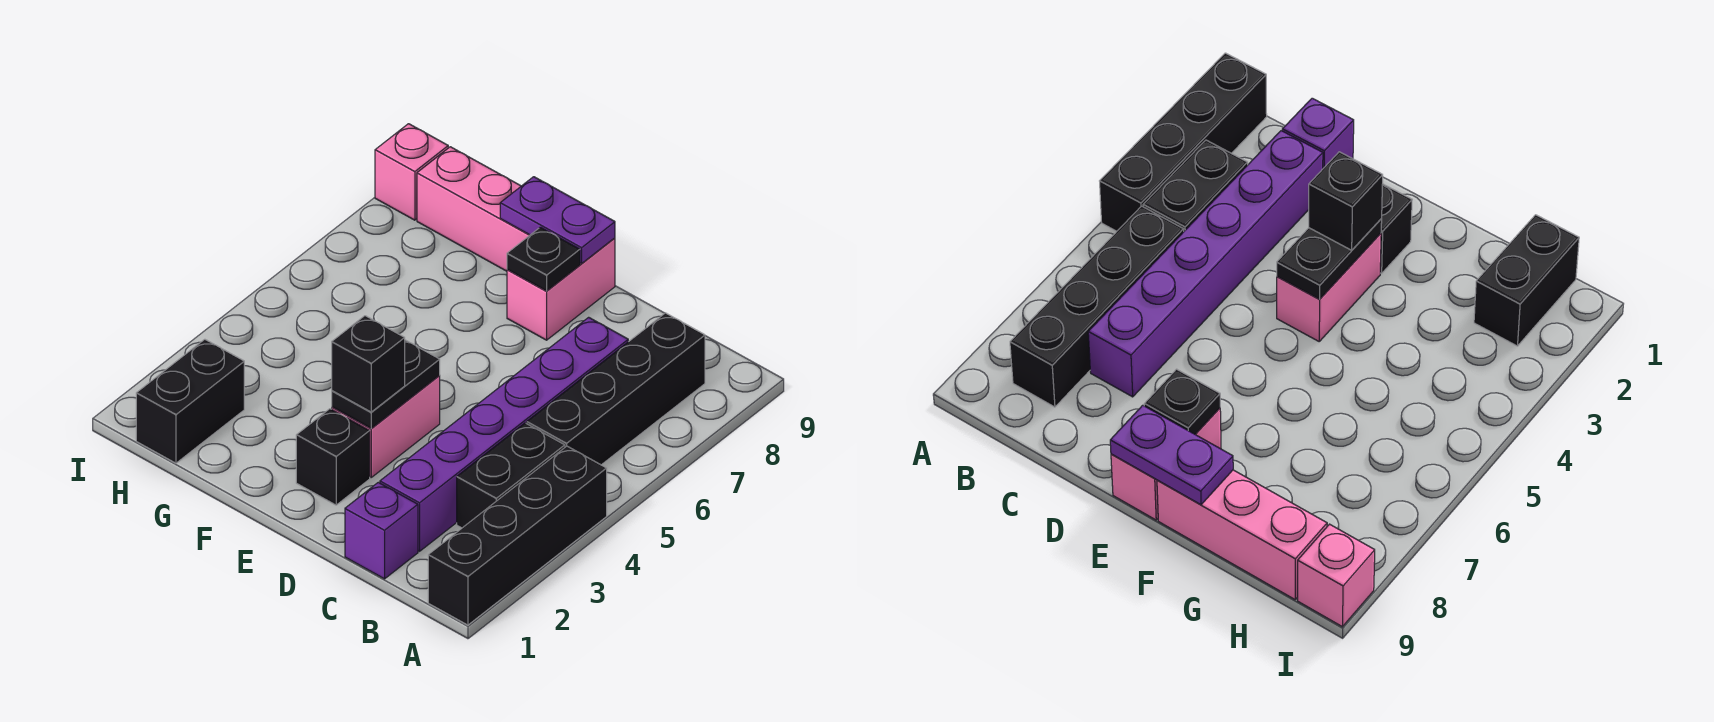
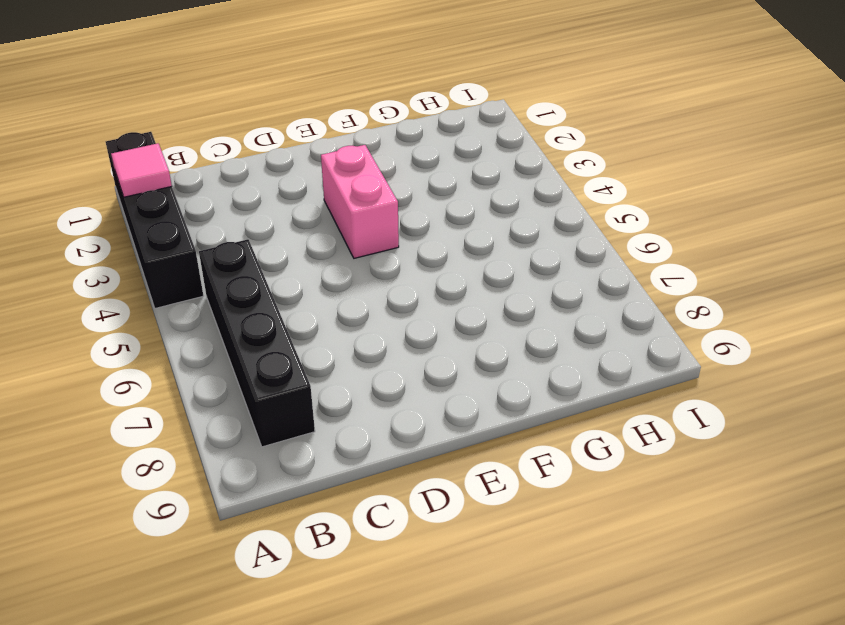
pink 1x1 tile [111,143,172,197] -> none
none -> black 1x2 brick [457,423,565,528]
none -> purple 1x1 brick [345,482,418,579]
none -> purple 1x6 brick [380,317,628,551]

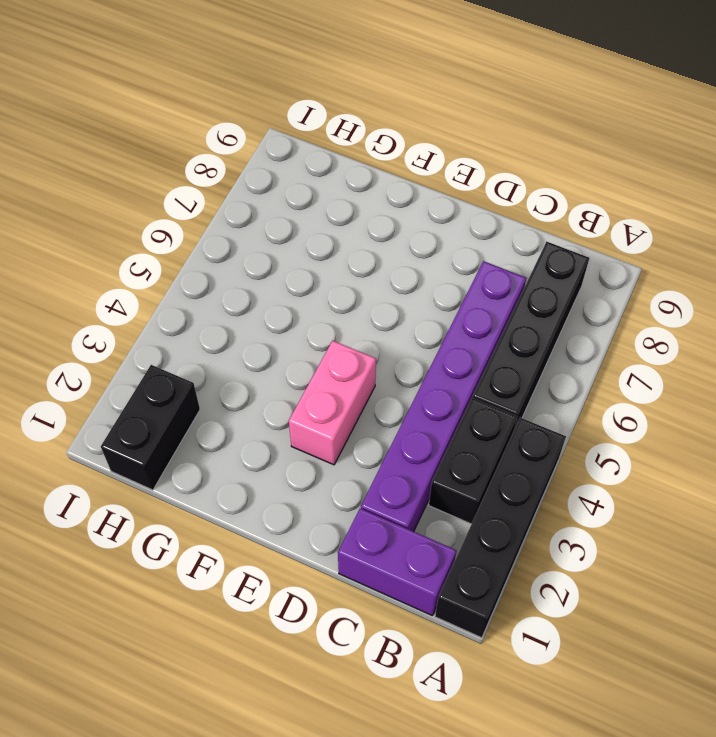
purple 1x2 brick [338,508,457,616] -> purple 1x1 brick [345,482,418,579]
none -> black 1x1 brick [296,409,370,505]
none -> pink 1x2 brick [507,238,615,340]
none -> pink 1x3 brick [417,147,530,271]

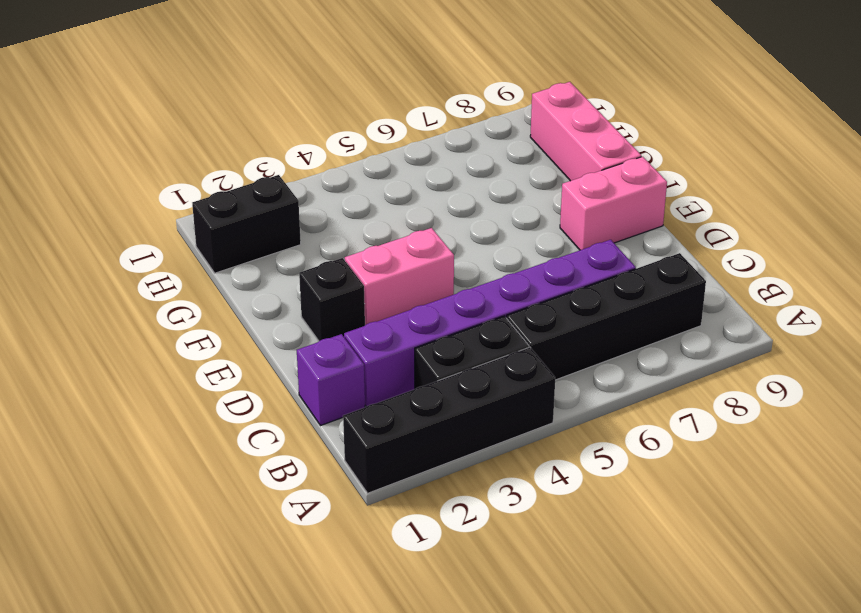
none -> pink 1x1 brick [375,124,448,220]
none -> black 1x2 plate [332,340,440,429]
none -> black 1x1 plate [507,227,580,291]

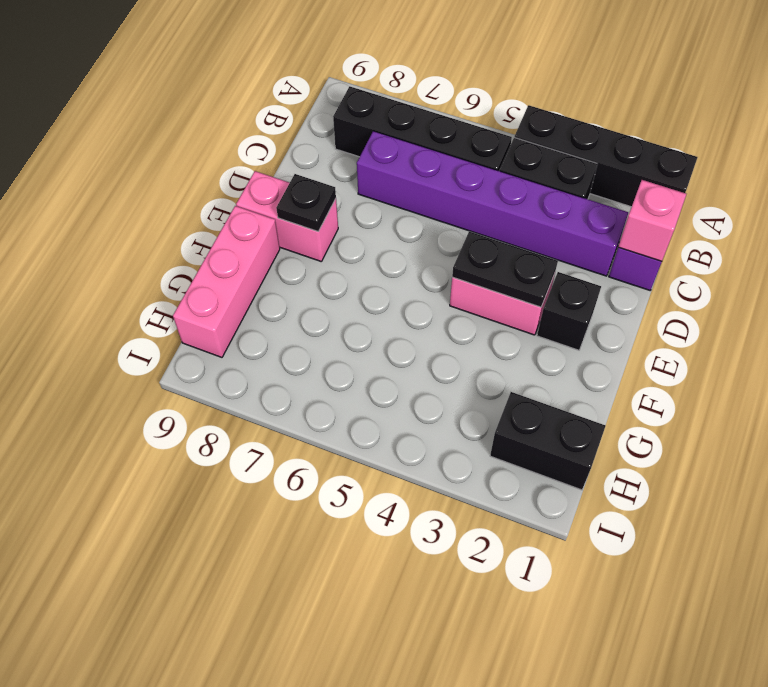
pink 1x1 brick [619,180,686,261] -> pink 1x1 brick moved to [375,124,448,220]
none -> purple 1x2 plate [500,177,615,263]
none -> black 1x1 brick [332,316,405,412]

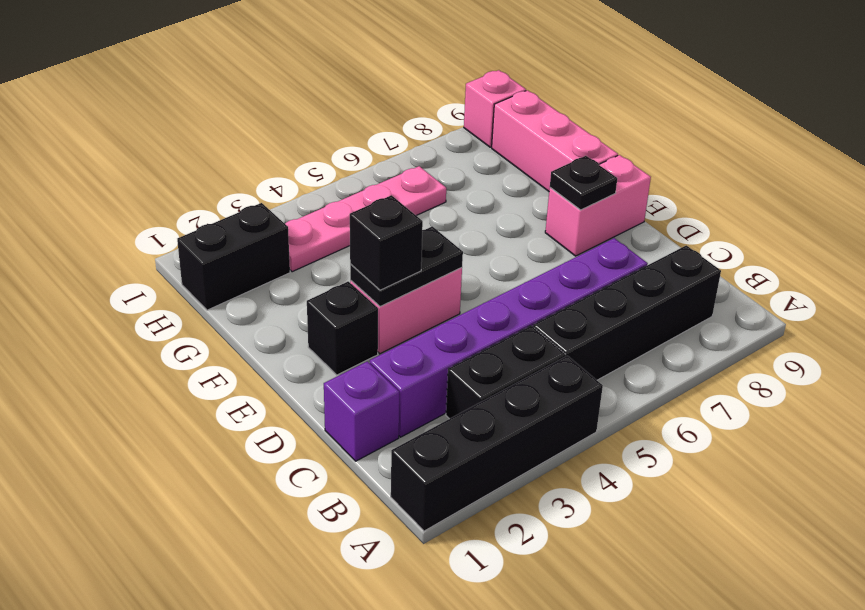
pink 1x4 plate [285,166,446,272] -> none
none -> purple 1x2 plate [500,177,615,263]

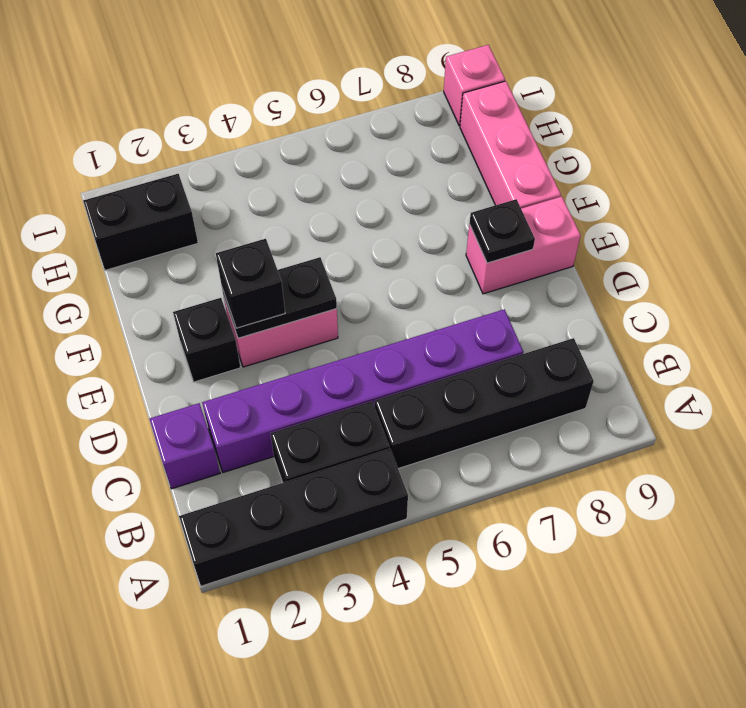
none -> purple 1x2 plate [500,177,615,263]

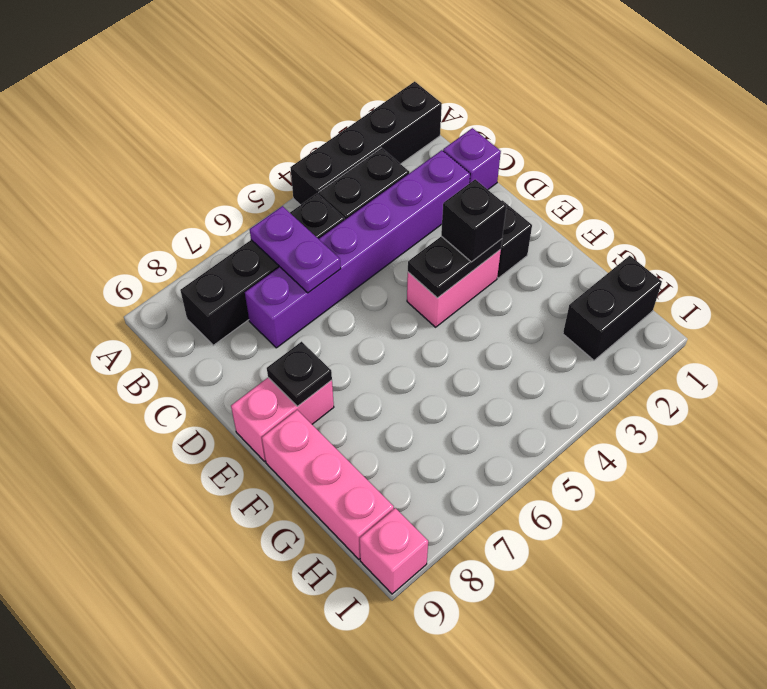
purple 1x2 plate [250,206,341,293] -> purple 1x2 plate moved to [500,177,615,263]

